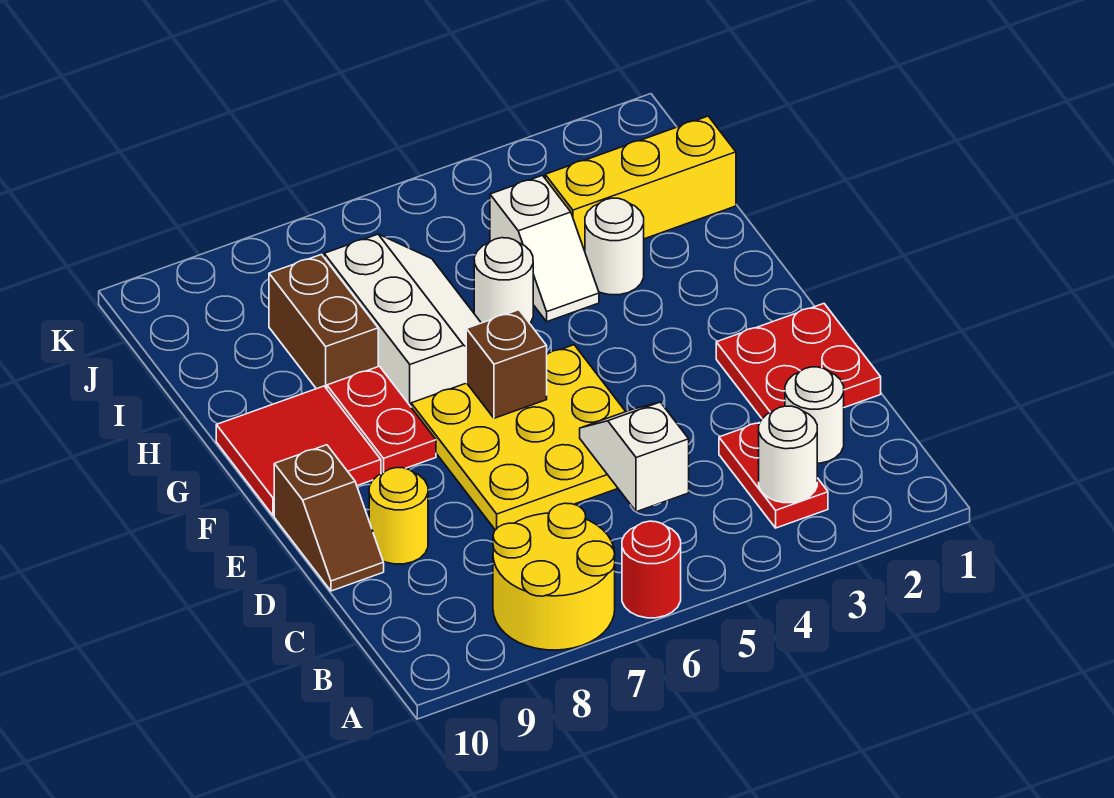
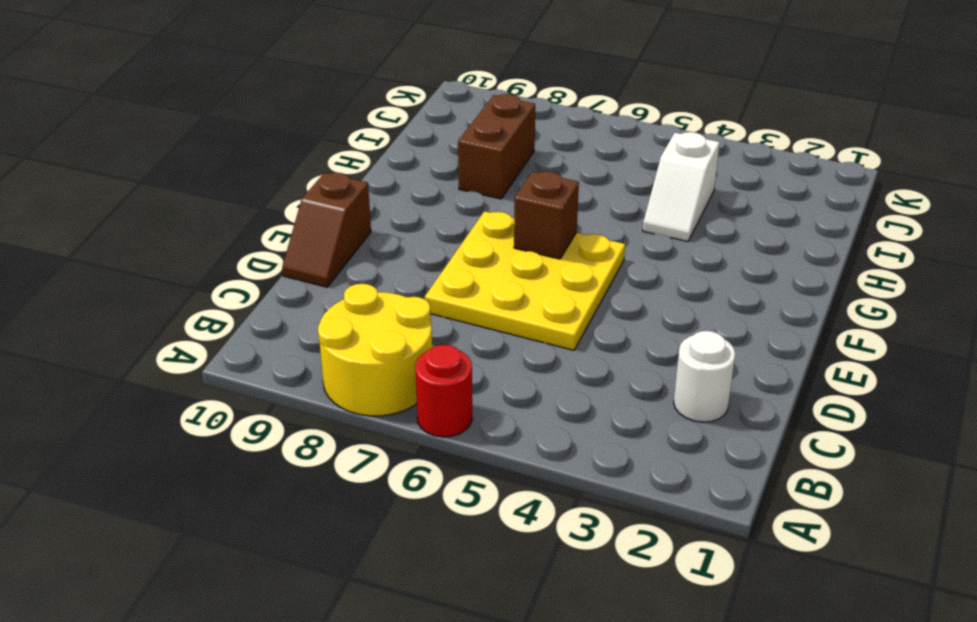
none -> red 1x2 plate [719,423,828,528]
none -> red 2x2 plate [716,304,881,419]
none -> yellow 1x1 round brick [369,468,428,564]

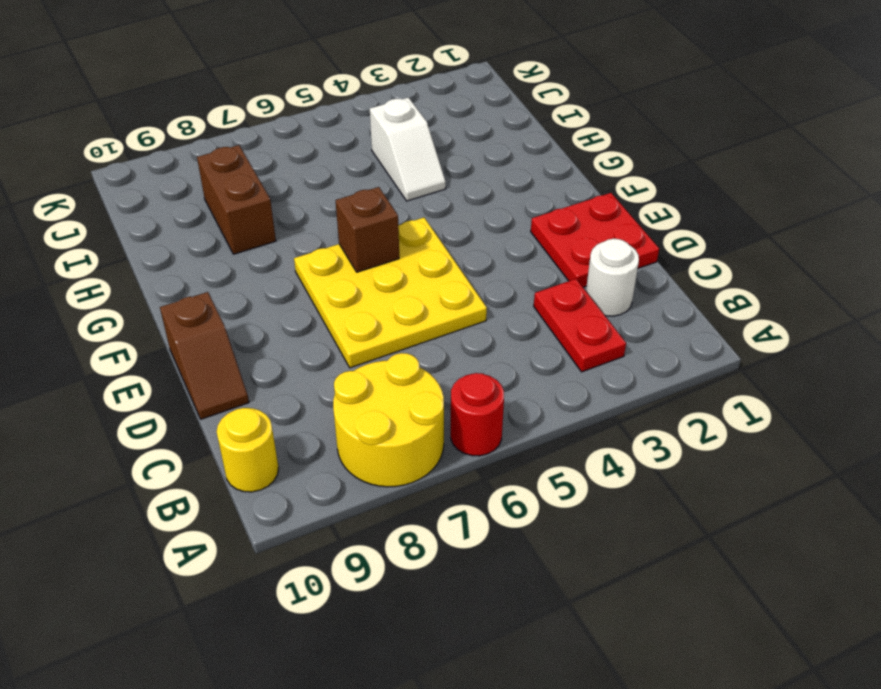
yellow 1x1 round brick [217,408,279,492] -> yellow 1x1 round brick moved to [369,468,428,564]
none -> red 1x2 plate [327,366,436,474]
none -> red 2x2 tile [216,386,381,516]
none -> white 2x3 slope [324,234,481,406]

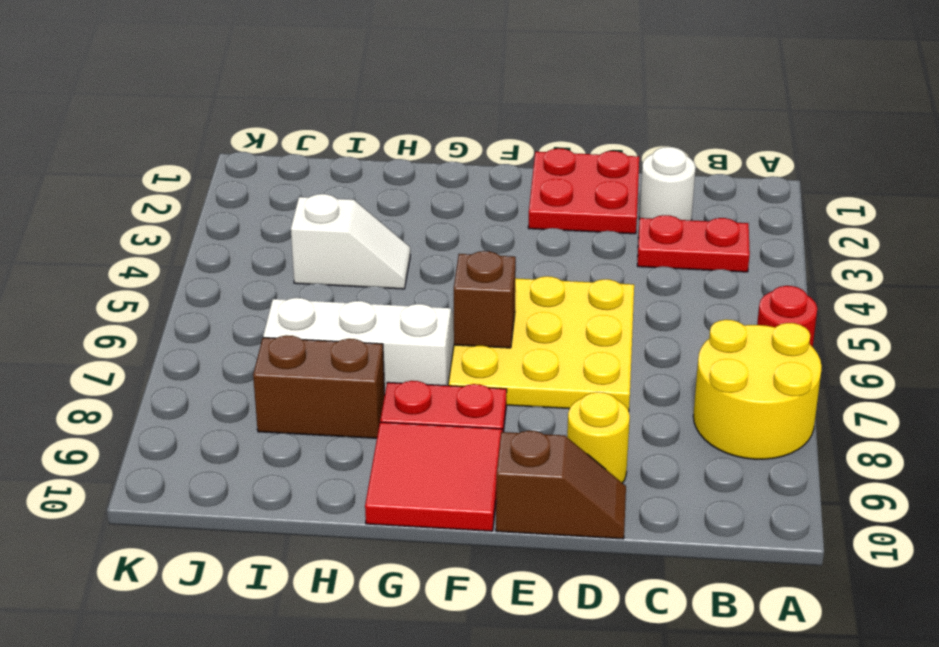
none -> white 1x1 round brick [585,198,644,295]
none -> white 1x1 round brick [474,238,533,323]
none -> yellow 1x3 brick [545,116,736,251]

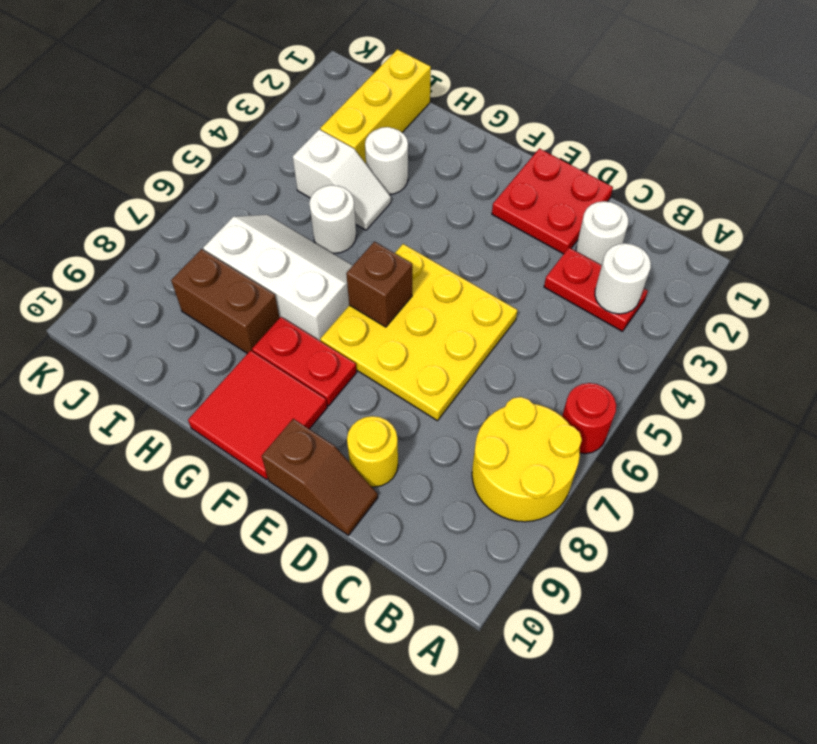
none -> white 1x2 slope [580,402,689,512]

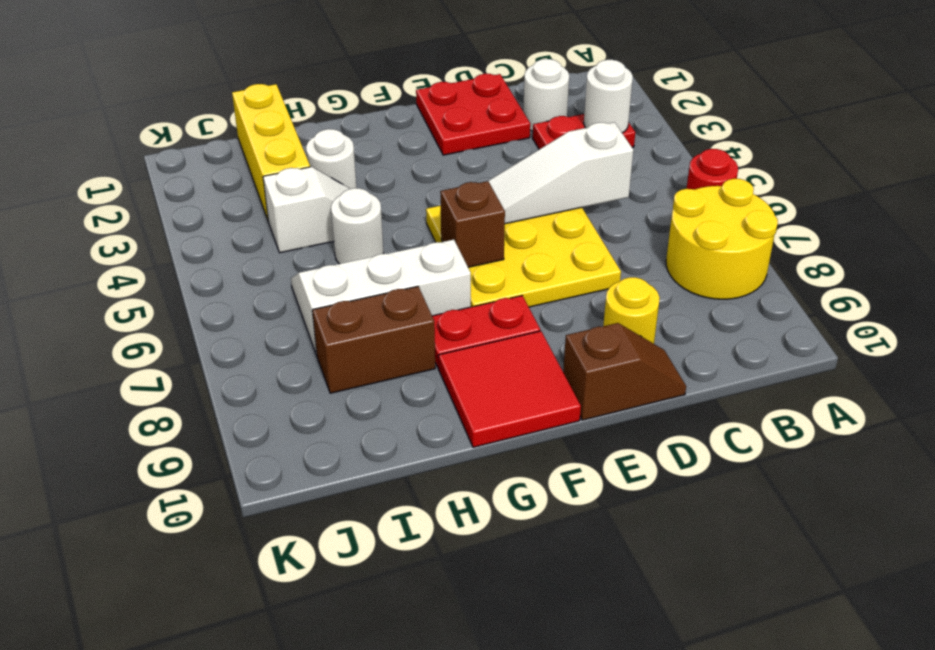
white 1x3 slope [489,122,633,224] -> white 1x2 slope [580,402,689,512]

